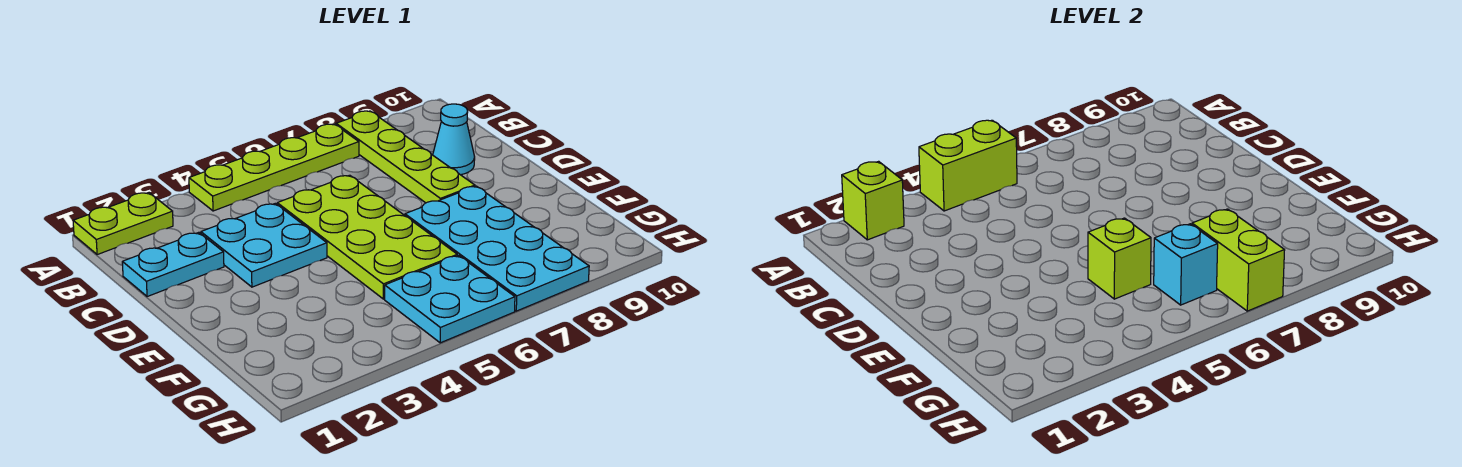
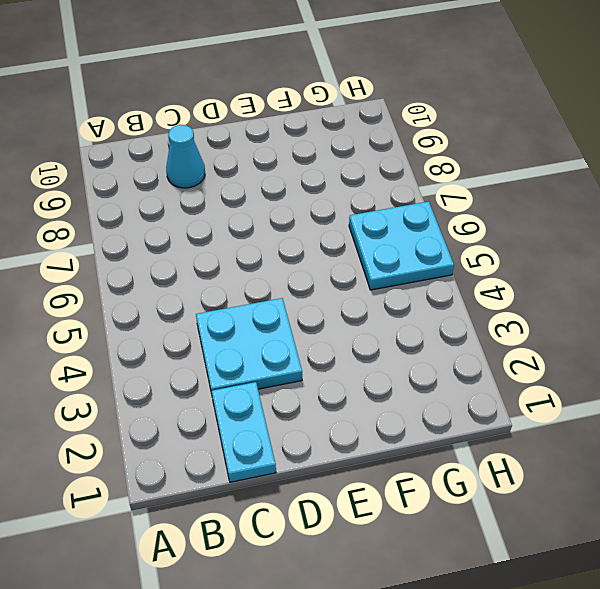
none -> lime 1x2 plate [73,193,173,255]
none -> lime 1x4 plate [189,124,359,211]
none -> lime 1x4 plate [336,111,475,203]

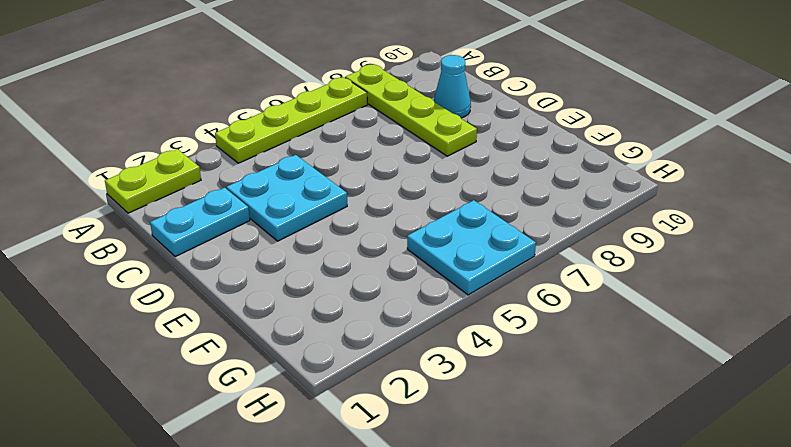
none -> lime 2x4 plate [277,175,457,299]
none -> cyan 2x4 plate [405,186,589,311]
none -> lime 1x1 brick [842,161,904,240]

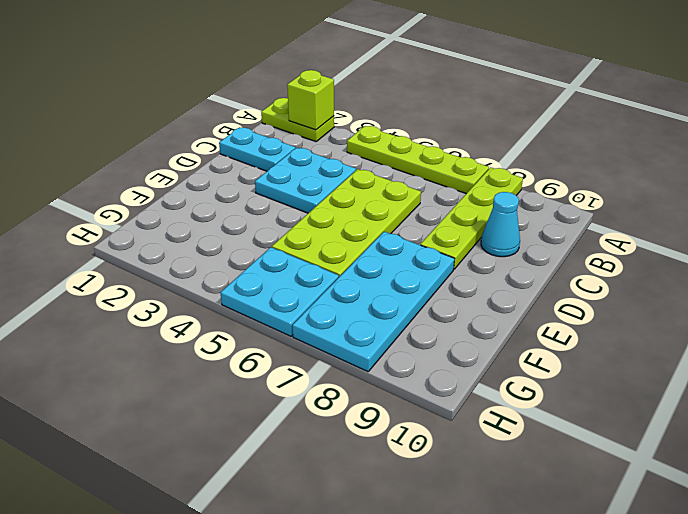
none -> lime 1x2 brick [919,120,1017,211]
none -> lime 1x1 brick [1088,218,1151,299]
none -> cyan 1x1 brick [1154,224,1218,305]

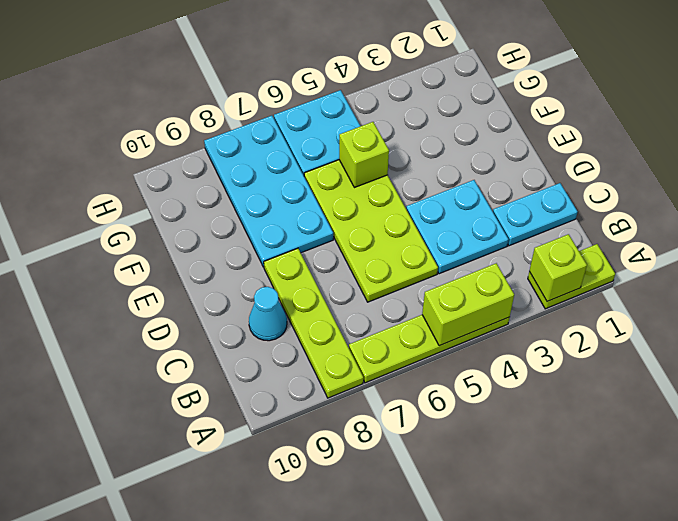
none -> cyan 1x1 brick [1154,224,1218,305]
none -> lime 1x2 brick [1192,209,1285,311]

